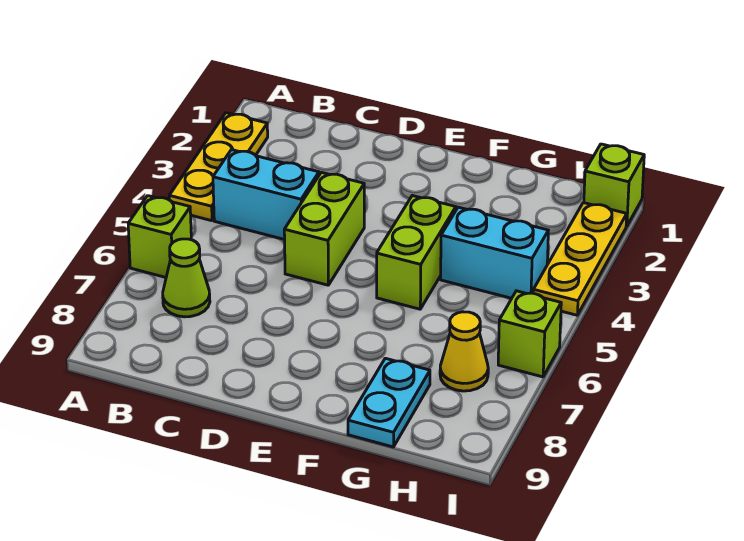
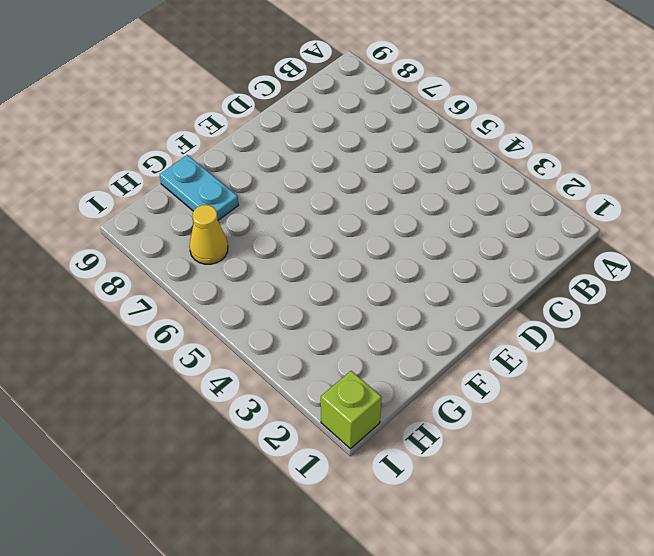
none -> yellow 1x3 plate [169,113,268,221]
none -> lime 1x1 brick [128,196,191,277]
none -> cyan 1x2 brick [213,150,319,240]

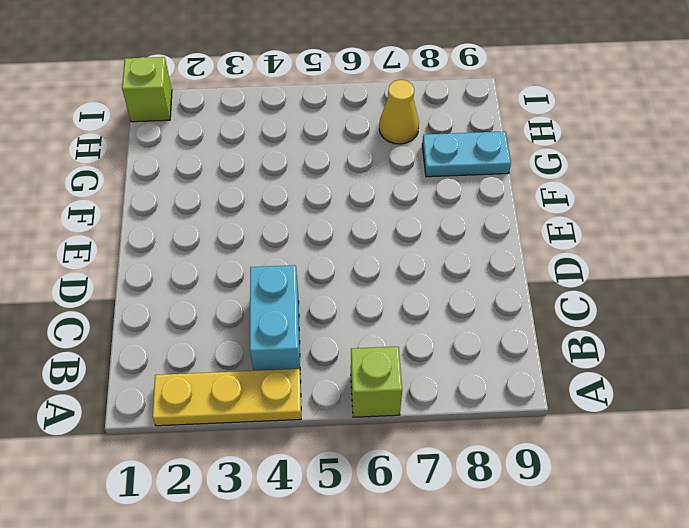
none -> lime 1x1 cone [163,239,210,317]
none -> lime 1x2 brick [284,172,364,285]
none -> lime 1x2 brick [377,196,456,309]

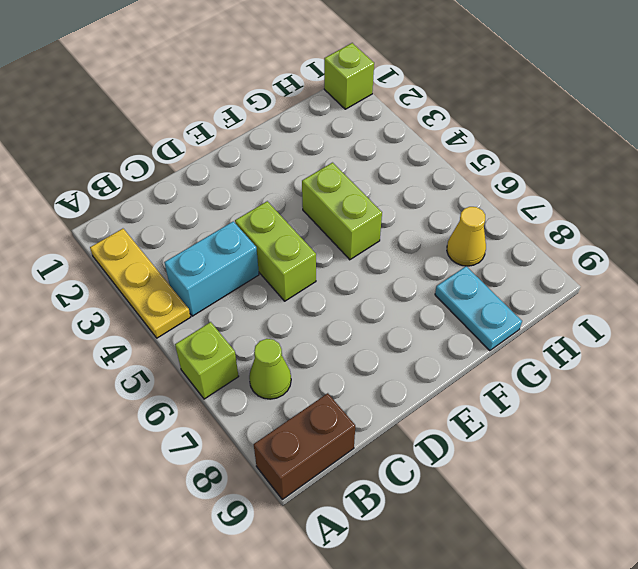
brown 1x2 brick [254,393,355,499] -> none
none -> cyan 1x2 brick [441,207,548,298]
none -> yellow 1x3 plate [533,203,627,315]
none -> lime 1x1 brick [498,291,561,377]

